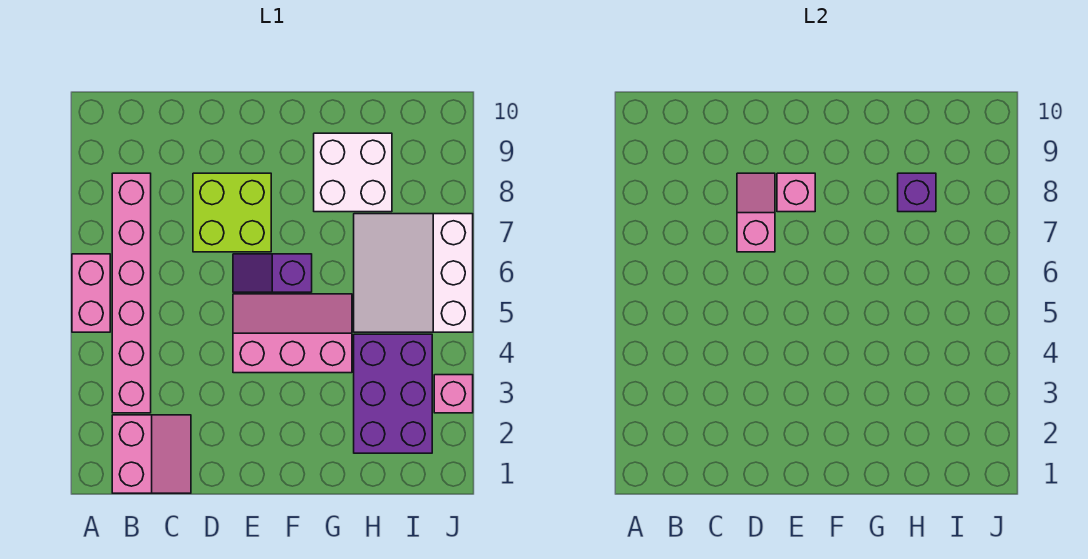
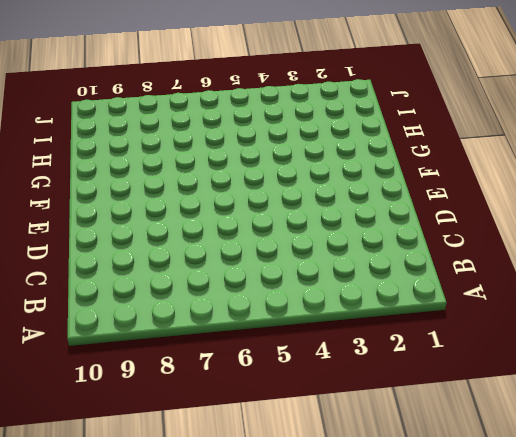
none -> pink 1x2 brick [72,254,110,332]
none -> pink 2x2 slope [112,415,191,493]
none -> pink 1x6 brick [112,173,151,413]

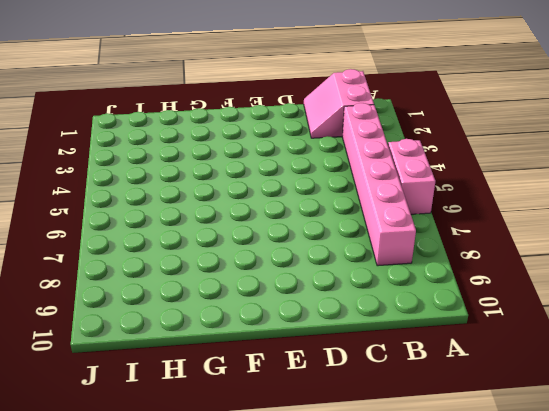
none -> lime 2x2 brick [193,173,271,252]
none -> pink 2x3 slope [233,294,352,373]
none -> purple 1x2 slope [233,254,312,292]

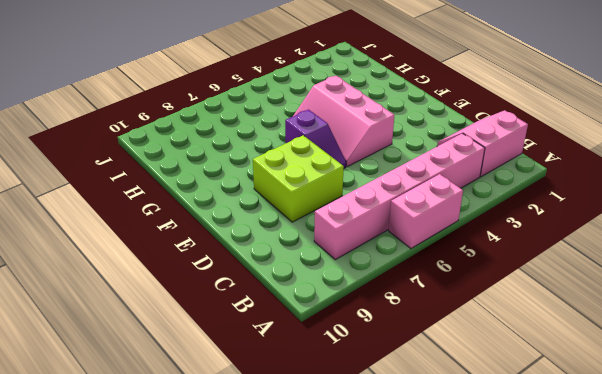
none -> white 2x2 brick [314,133,392,212]
none -> purple 2x3 brick [354,334,432,453]
none -> white 3x3 slope [354,214,473,332]

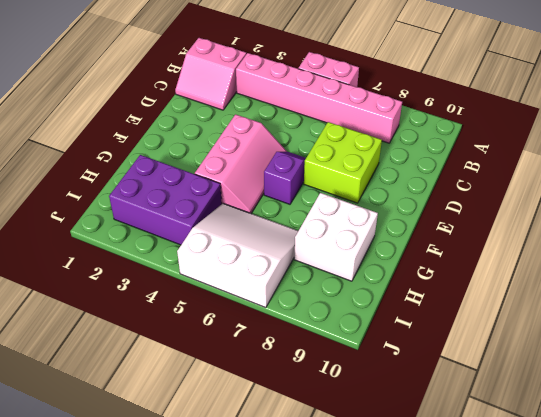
none -> pink 1x1 brick [434,375,473,413]
none -> pink 1x2 slope [737,173,775,252]
none -> pink 1x1 brick [777,173,815,212]

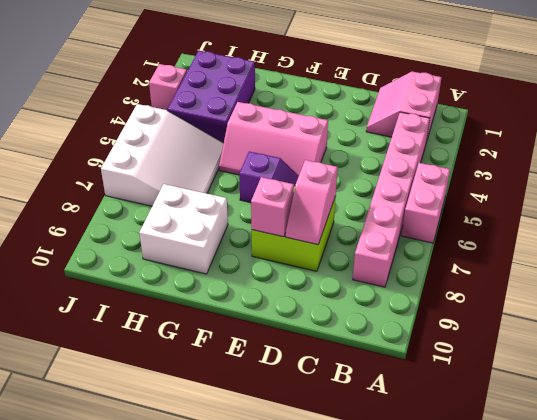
none -> purple 1x1 brick [898,173,936,212]

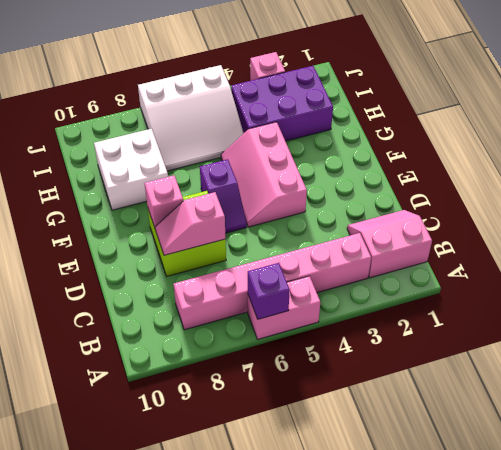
purple 1x1 brick [248,263,290,319] -> purple 1x1 brick moved to [898,173,936,212]

